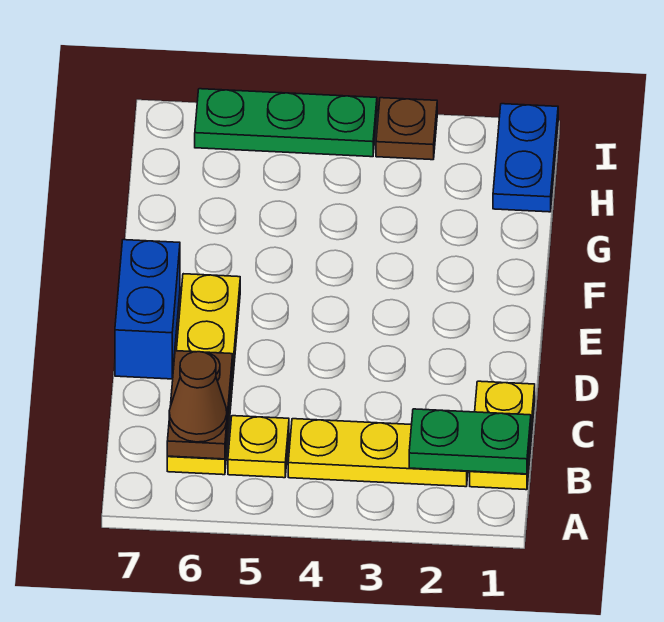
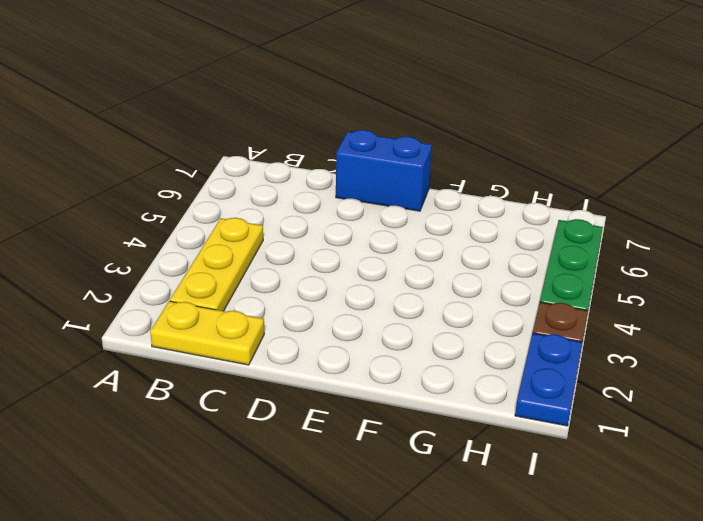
blue 1x2 plate [515,333,582,426] -> blue 1x2 plate turned to [493,104,558,212]
none -> yellow 1x1 plate [228,416,289,478]
none -> yellow 1x4 plate [167,274,240,475]

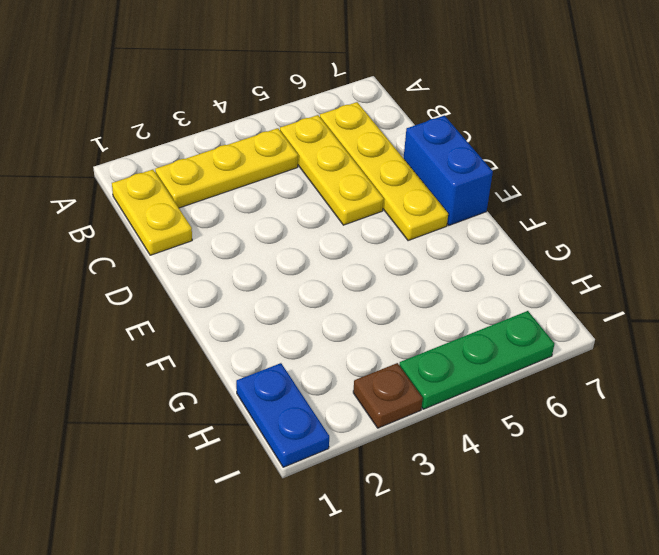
yellow 1x3 plate [280,115,384,225] -> yellow 1x1 plate [228,416,289,478]
none -> green 1x2 plate [409,409,531,474]
none -> brown 1x2 plate [167,351,233,459]

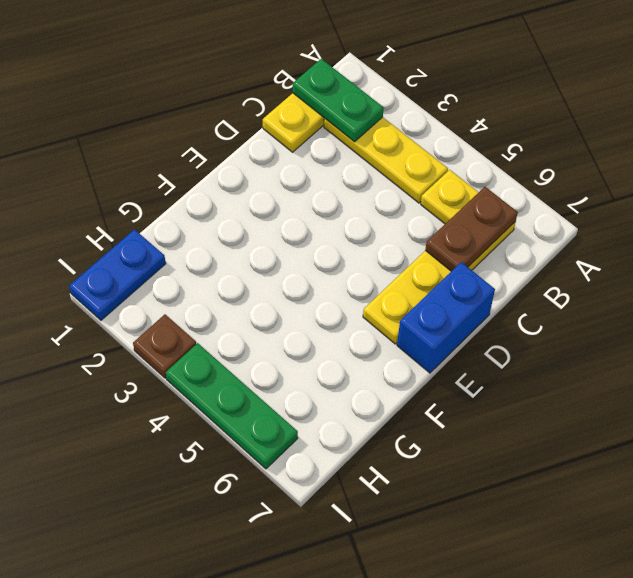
none -> brown 1x1 cone [169,352,227,442]

